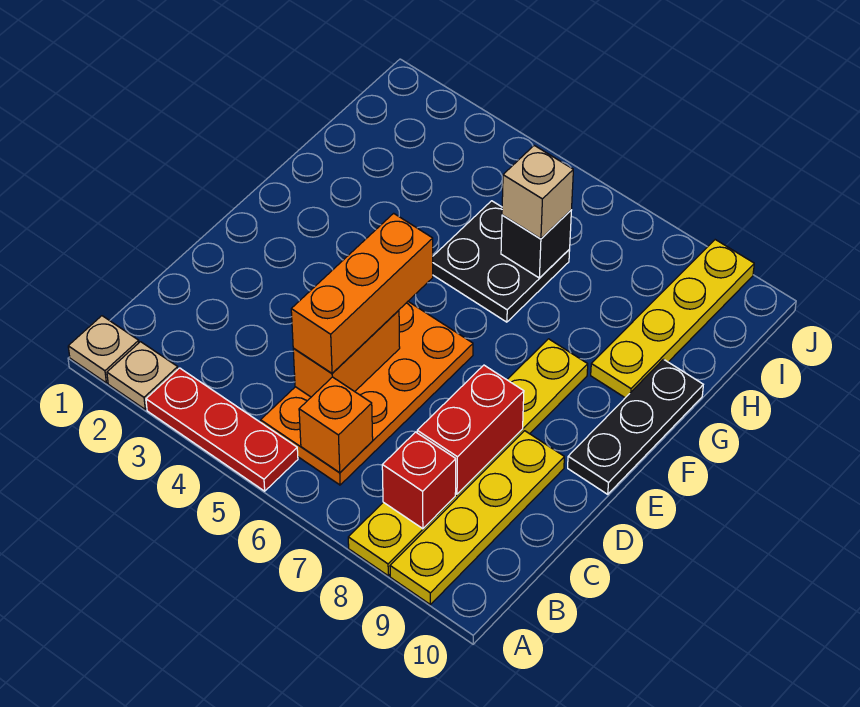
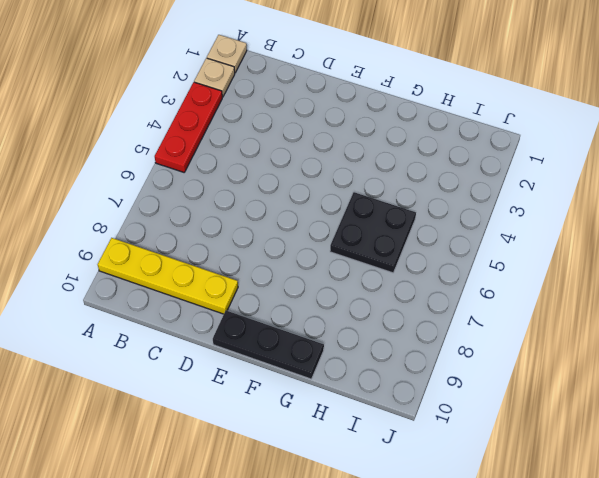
none -> yellow 1x6 plate [348,339,588,576]
none -> orange 2x4 plate [261,302,473,485]
none -> yellow 1x4 plate [591,240,754,398]

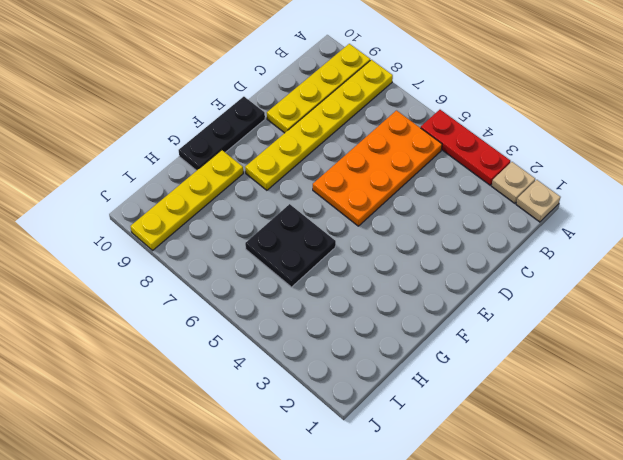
none -> orange 1x1 brick [299,377,373,473]
none -> red 1x1 brick [382,432,456,529]
none -> orange 1x2 brick [293,310,400,397]

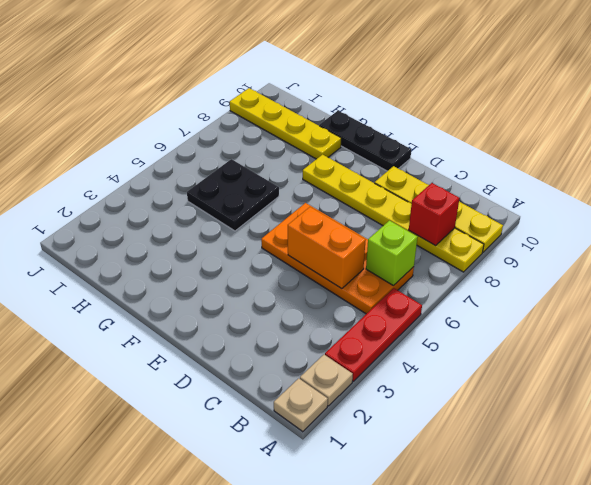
lime 1x1 brick [366,221,418,286] -> orange 1x1 brick [299,377,373,473]
none -> red 1x2 brick [417,365,524,494]
none -> black 1x1 brick [501,210,571,278]
none -> orange 1x3 brick [291,213,433,373]

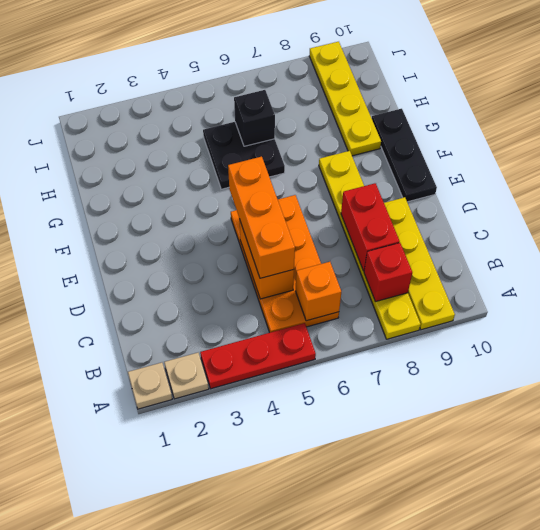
none -> tan 1x1 brick [502,145,573,239]

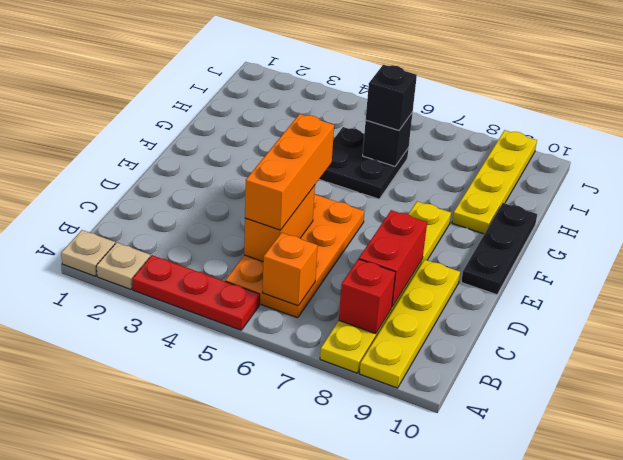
black 1x1 brick [366,65,417,130] -> tan 1x1 brick [502,145,573,239]

